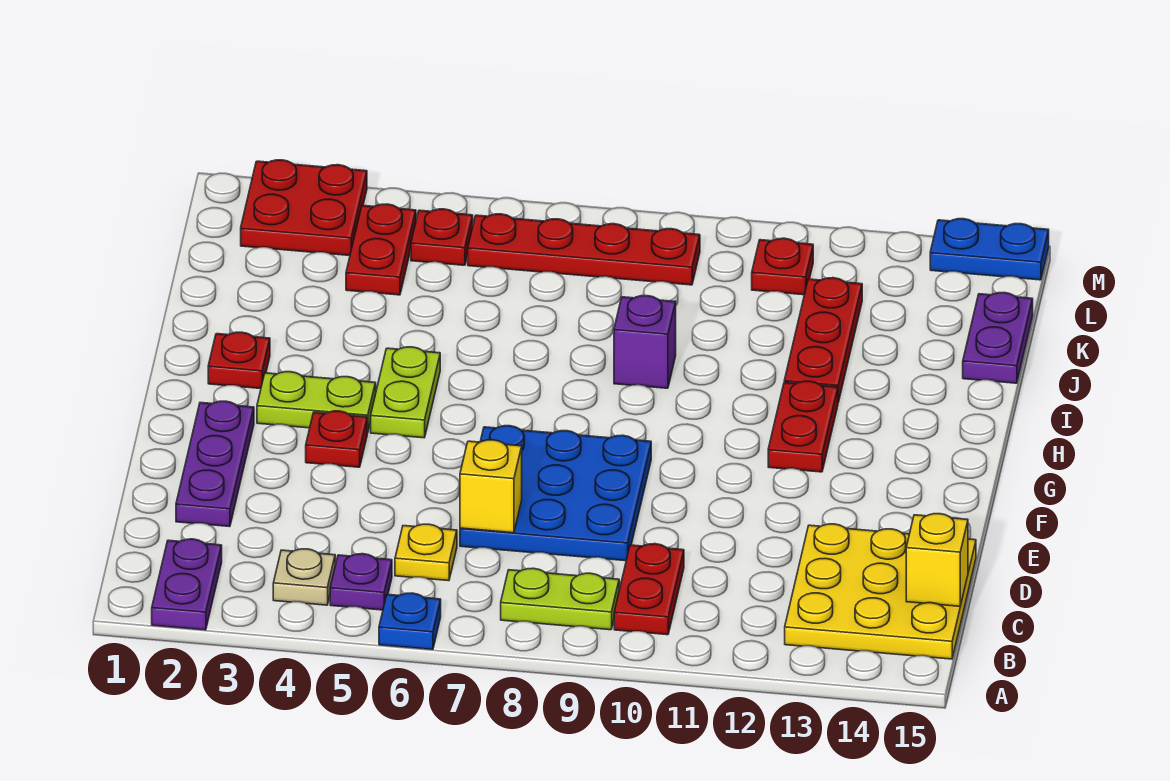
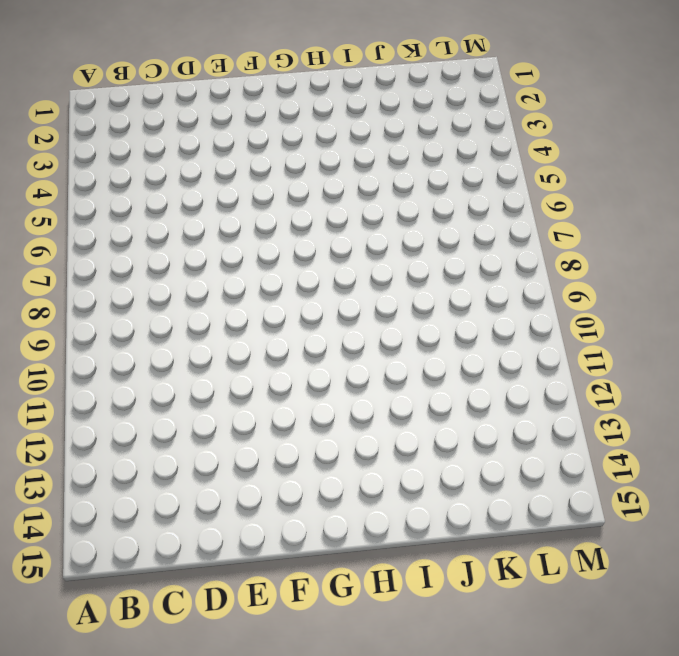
none -> purple 1x2 plate [152,539,222,630]
none -> blue 1x1 plate [379,593,441,650]
none -> tan 1x1 plate [273,549,335,605]

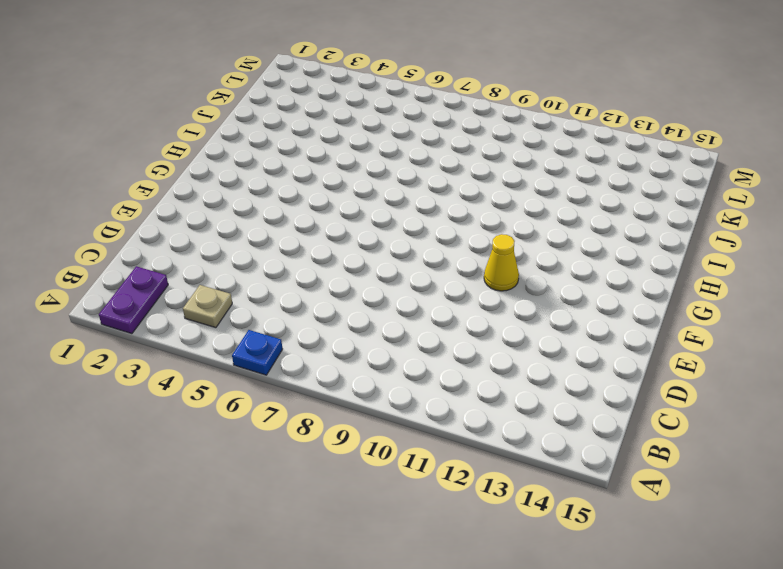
yellow 1x1 cone [484,234,519,291] -> none
none -> purple 1x1 plate [330,554,392,610]
none -> lime 1x2 plate [501,568,619,630]
none -> red 1x2 plate [614,544,684,635]

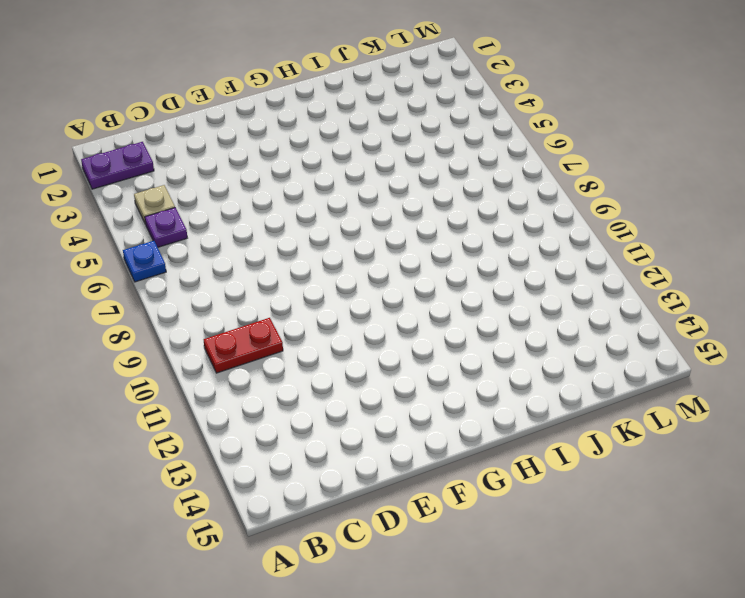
none -> lime 1x2 plate [501,568,619,630]
none -> yellow 3x3 plate [785,524,976,659]
none -> yellow 1x1 plate [395,524,457,581]

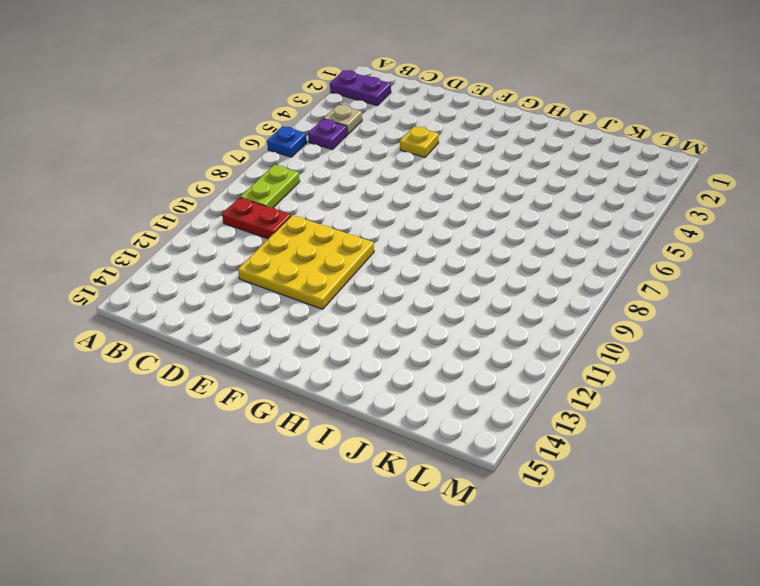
yellow 3x3 plate [238,215,374,309] -> yellow 3x3 plate moved to [785,524,976,659]
yellow 1x1 plate [400,126,439,157] -> yellow 1x1 plate moved to [395,524,457,581]
none -> purple 1x3 plate [176,401,254,527]
none -> blue 3x3 plate [460,426,651,561]
none -> red 1x1 plate [306,411,367,467]

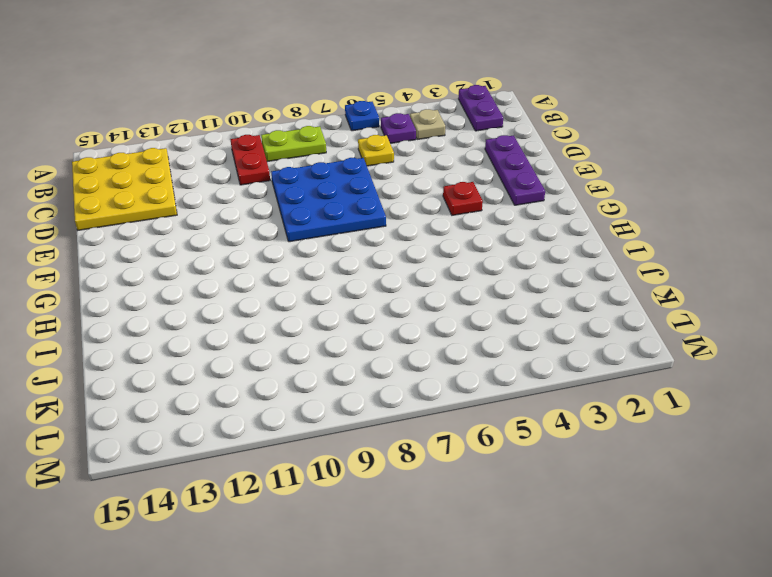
none -> lime 1x2 plate [257,372,376,433]
none -> lime 1x2 plate [371,347,440,438]
none -> red 1x2 plate [768,381,838,472]

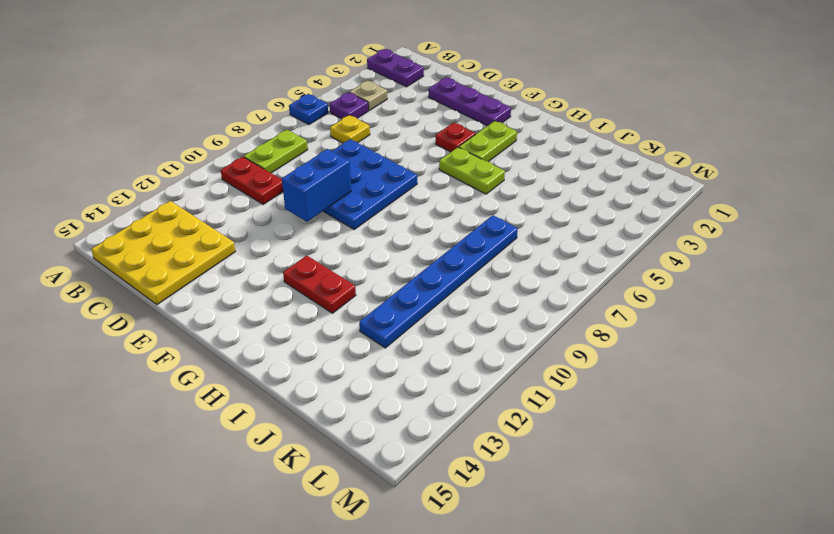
blue 1x2 brick [282,149,351,222] -> none
blue 1x6 plate [359,215,518,348] -> red 1x3 plate [784,278,862,402]
none -> red 1x1 plate [208,332,270,389]
none -> purple 1x1 brick [614,296,676,388]
none -> purple 1x2 plate [963,293,1033,383]

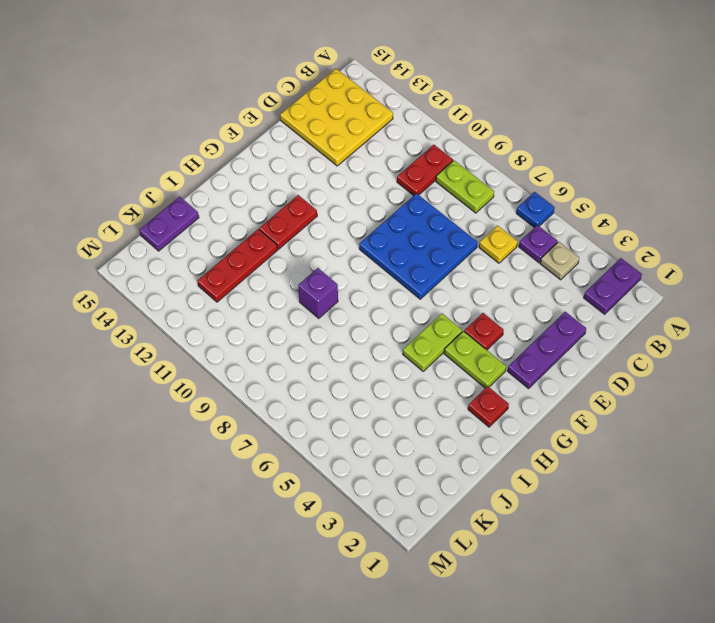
none -> red 1x2 plate [346,204,416,295]
none -> red 2x2 plate [241,160,367,256]
none -> red 1x1 plate [411,209,473,265]

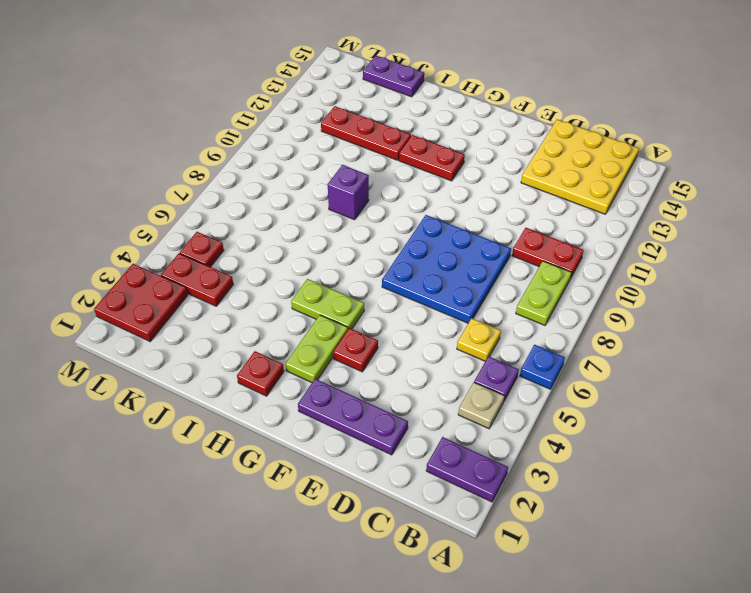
none -> red 1x4 plate [468,214,700,285]
none -> red 1x1 plate [752,238,813,295]
none -> blue 1x2 plate [930,219,1049,280]

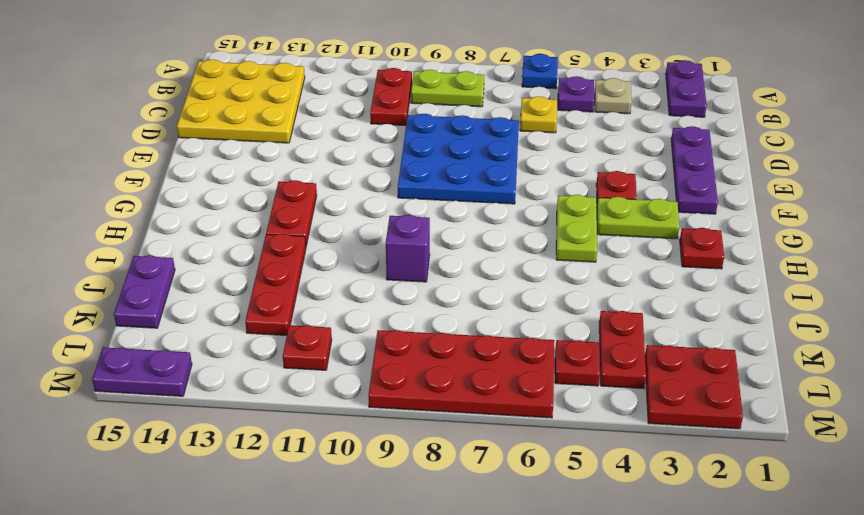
red 2x4 plate [368,330,554,418] -> red 1x4 plate [468,214,700,285]
purple 1x2 plate [92,347,192,396] -> blue 1x2 plate [930,219,1049,280]
none -> yellow 1x1 brick [906,514,968,606]
none -> yellow 1x1 brick [460,440,522,533]

